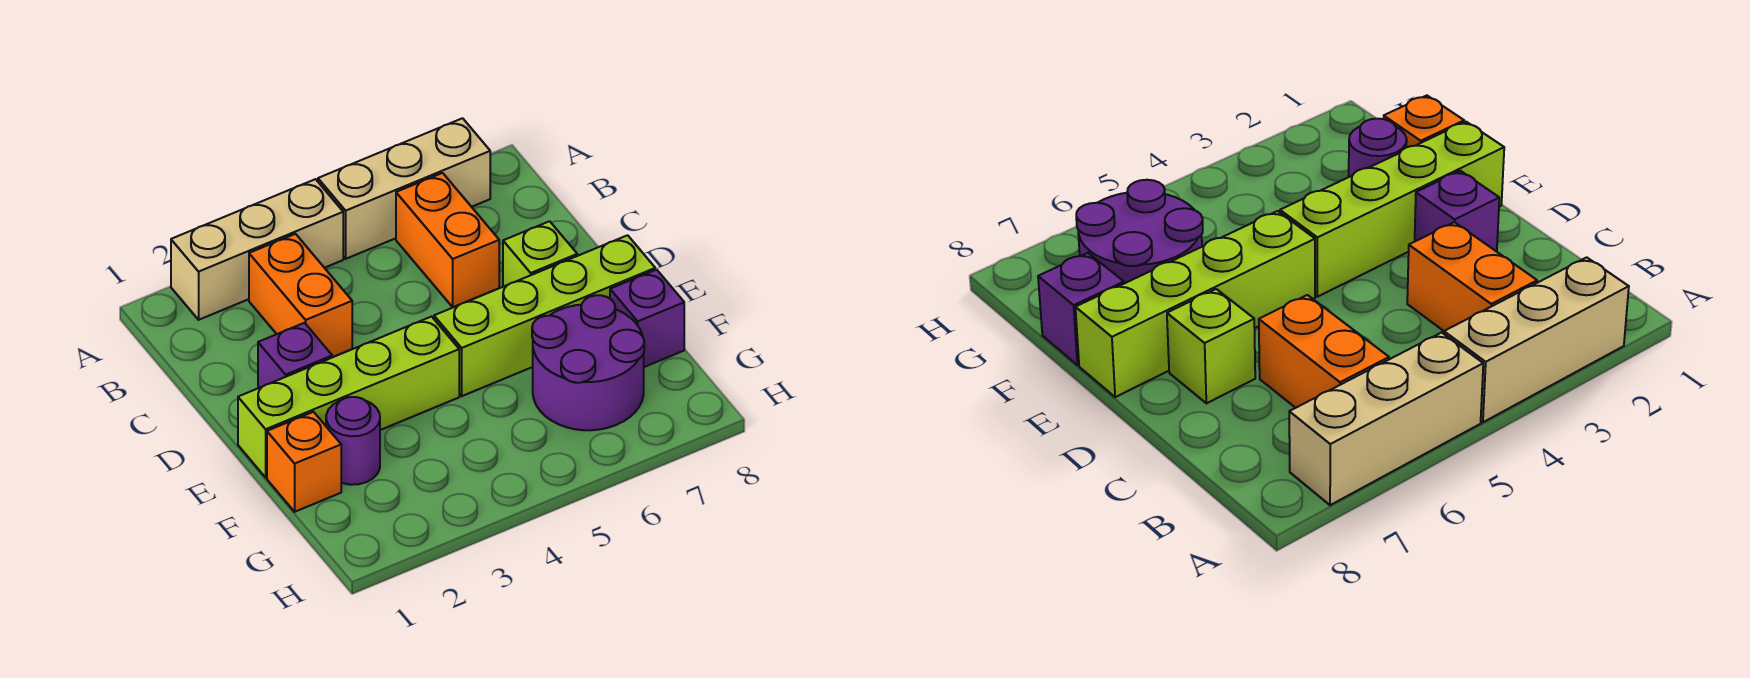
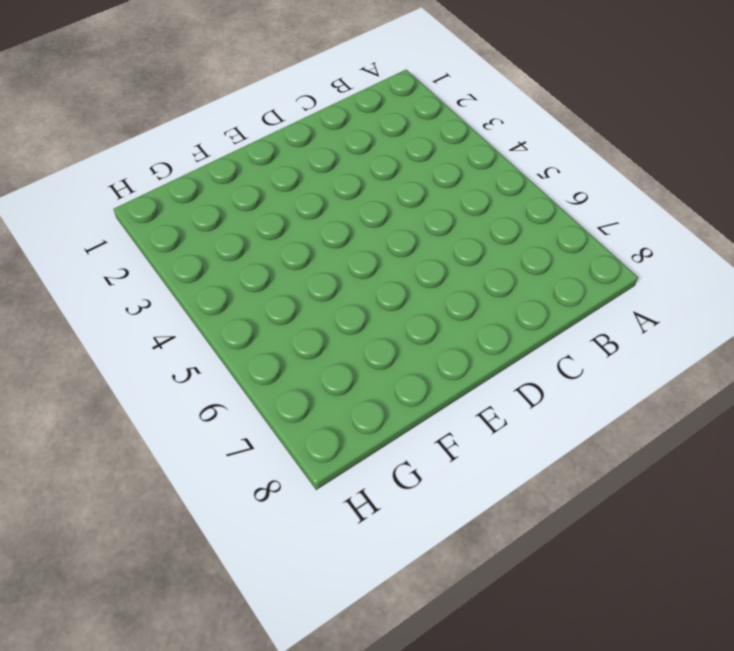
none -> tan 1x3 brick [171,179,343,320]
none -> tan 1x3 brick [318,118,490,259]
none -> orange 1x2 brick [249,234,352,357]

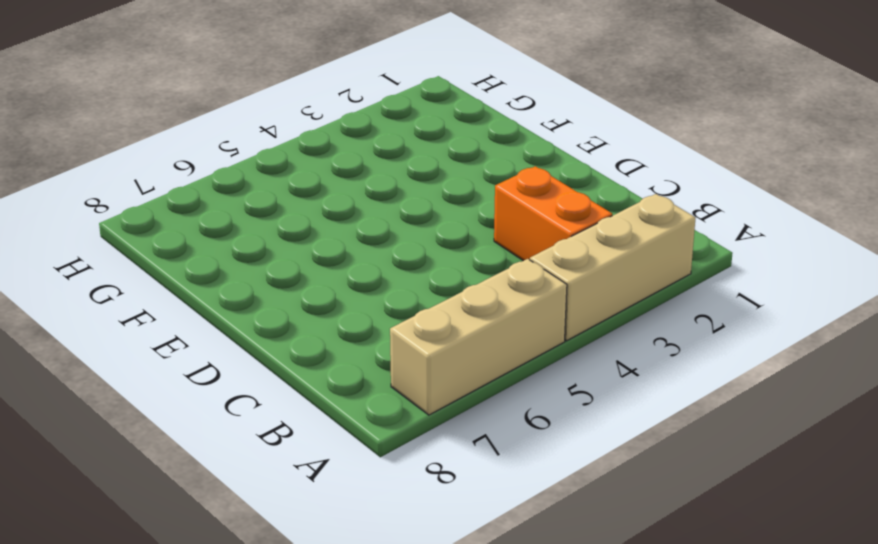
none -> orange 1x2 brick [396,173,499,307]
none -> purple 1x1 brick [258,323,332,388]
none -> lime 1x1 brick [503,221,577,287]

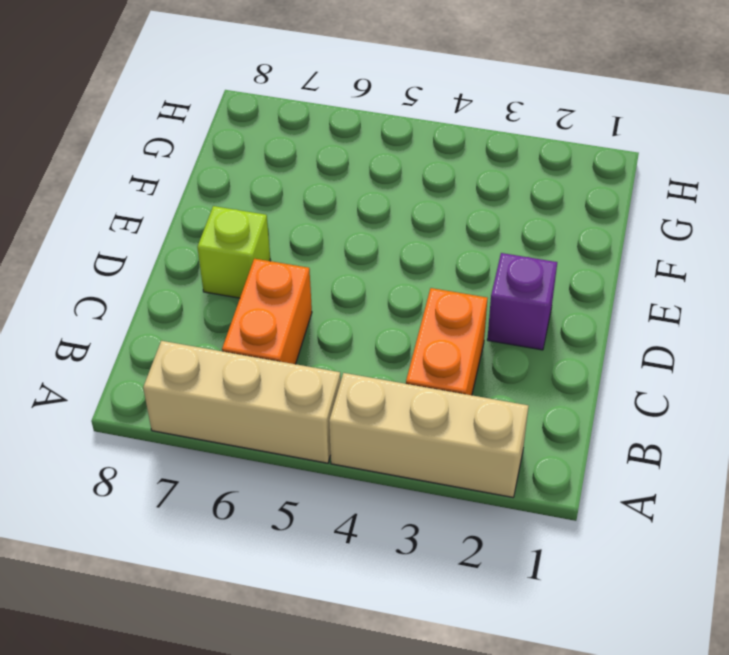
none -> lime 1x4 brick [238,317,459,477]
none -> lime 1x4 brick [434,235,655,396]
none -> orange 1x1 brick [267,412,341,512]

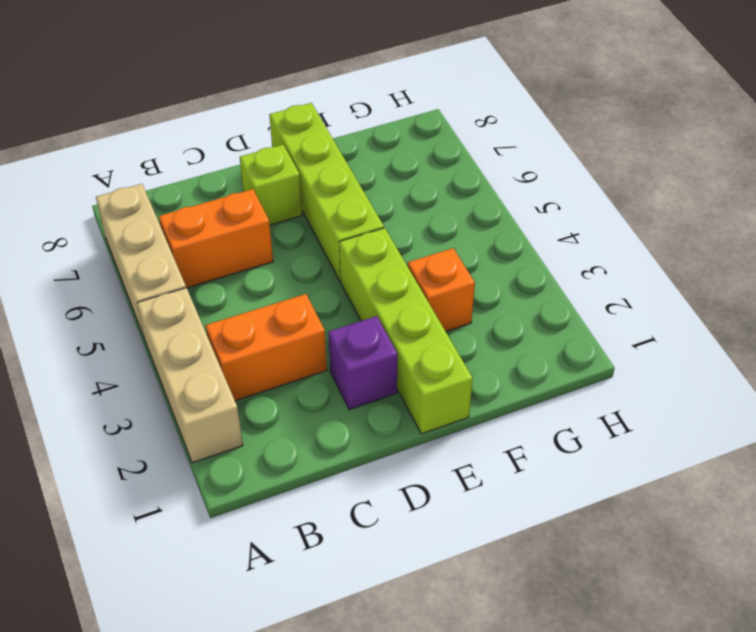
orange 1x1 brick [408,248,475,331] -> orange 1x1 brick moved to [267,412,341,512]
none -> purple 1x1 round brick [326,397,380,485]
none -> purple 2x2 round brick [532,295,644,430]
none -> purple 1x1 brick [610,270,684,367]

